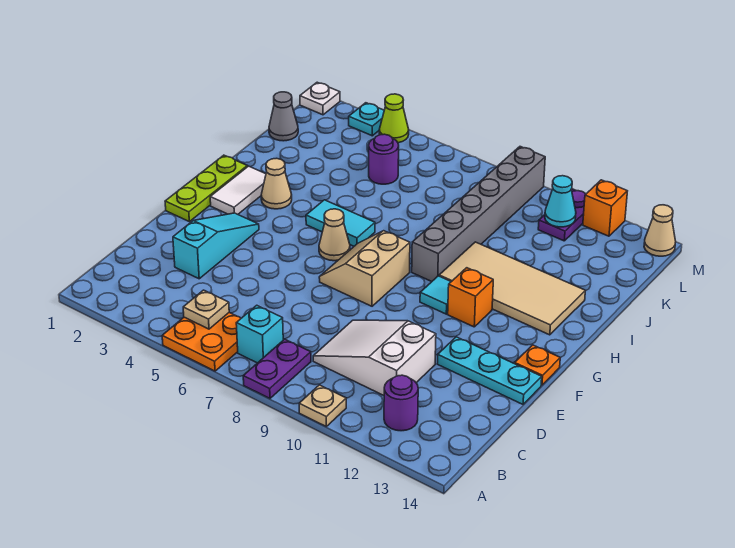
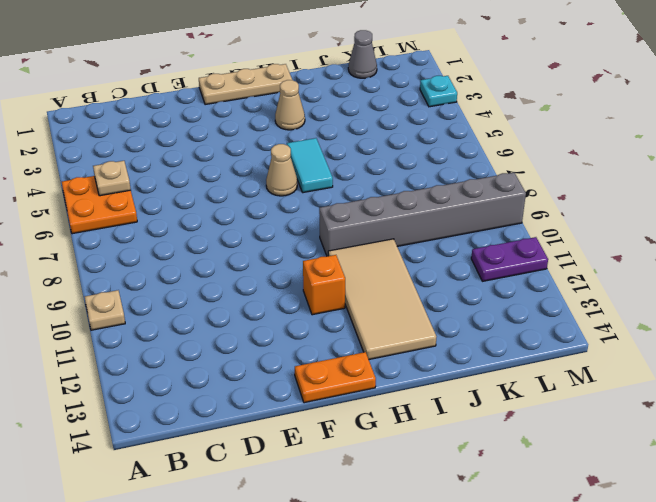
tan 1x3 plate [199,64,292,105] -> lime 1x3 plate [165,155,247,222]
orange 1x2 plate [295,352,376,403] -> orange 1x1 plate [515,345,560,385]
none -> purple 1x2 plate [243,339,311,398]
none -> cyan 1x1 brick [236,305,283,363]
none -> purple 1x1 round brick [384,375,418,431]

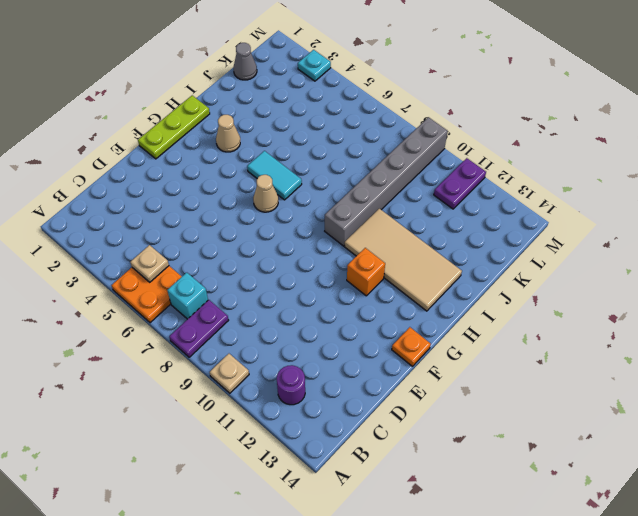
none -> white 2x3 slope [313,320,436,395]
none -> cyan 1x3 slope [173,213,259,279]
none -> cyan 1x3 plate [437,337,542,404]

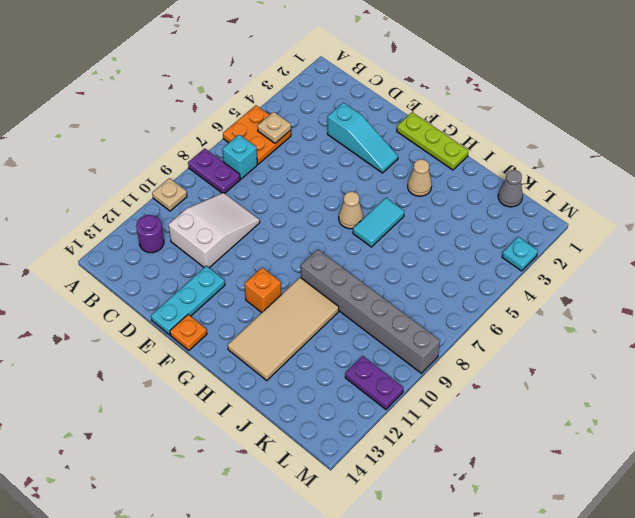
none -> tan 2x2 slope [319,231,410,306]
none -> white 1x2 tile [210,166,266,214]
none -> cyan 1x1 tile [420,276,451,314]

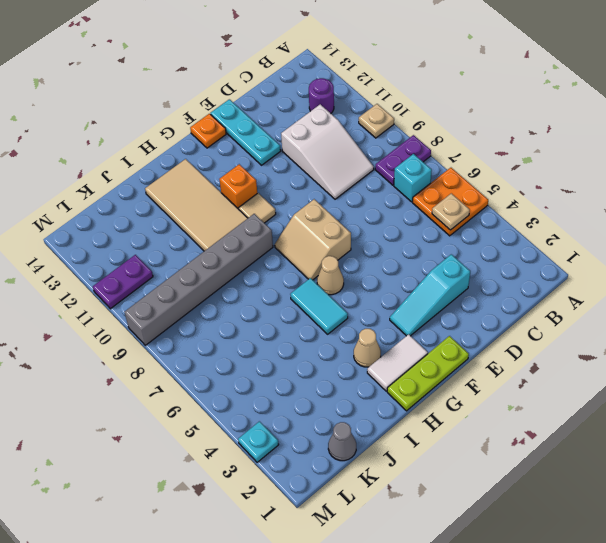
tan 2x2 slope [275,199,351,280] -> tan 2x2 slope turned to [319,231,410,306]
tan 1x1 tile [239,193,276,223] -> cyan 1x1 tile [420,276,451,314]
none -> purple 1x1 round brick [369,134,399,184]
none -> white 1x1 plate [300,82,340,115]
none -> lime 1x1 cone [379,94,409,143]

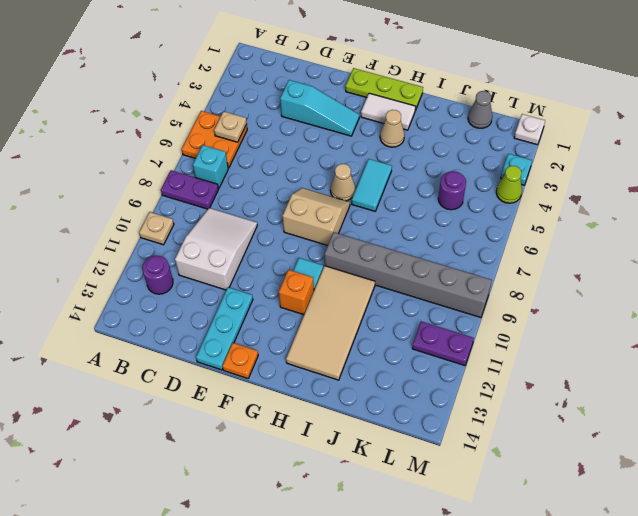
none -> orange 1x1 brick [583,180,627,236]
none -> tan 1x1 cone [644,205,676,256]
none -> cyan 1x1 cone [545,176,576,227]

